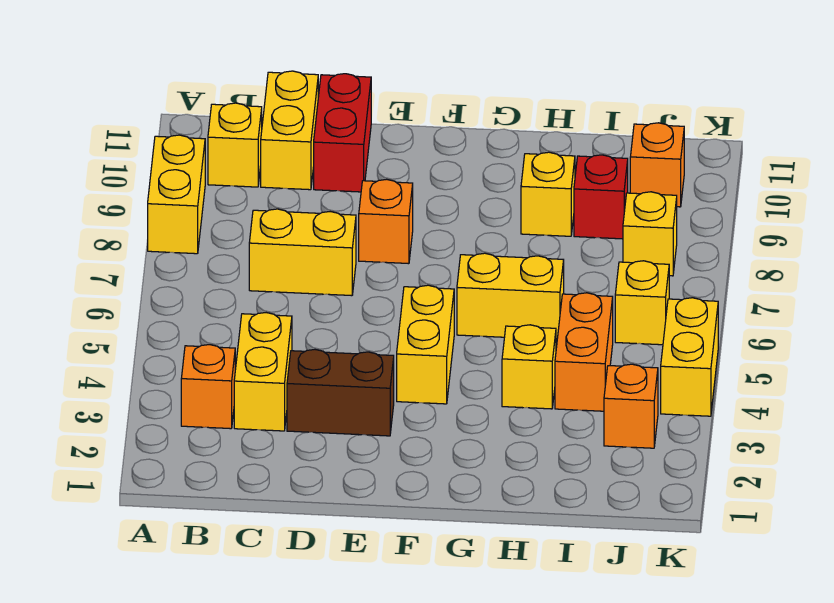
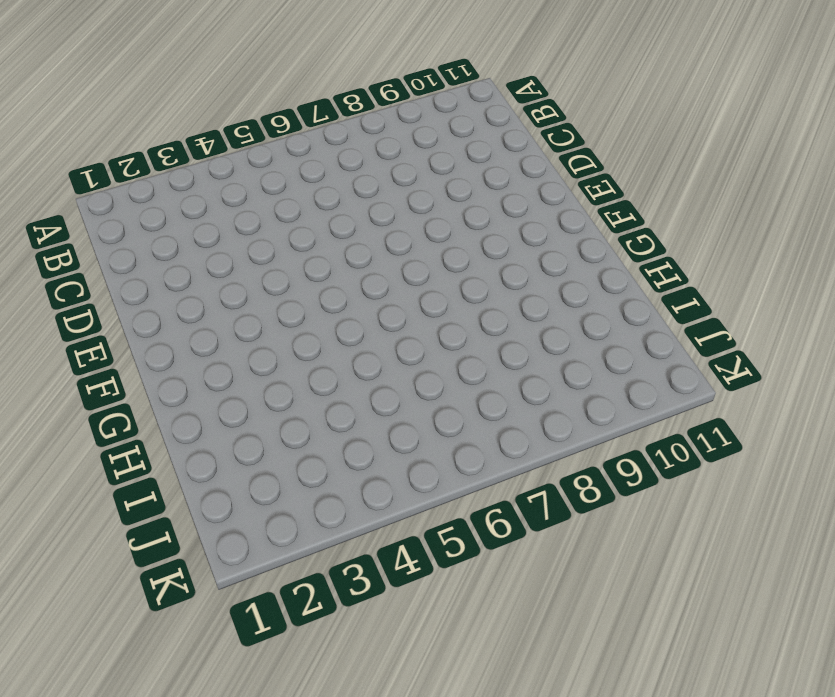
none -> yellow 1x2 brick [148,135,205,254]
none -> orange 1x1 brick [181,345,235,429]
none -> yellow 1x1 brick [208,103,262,187]

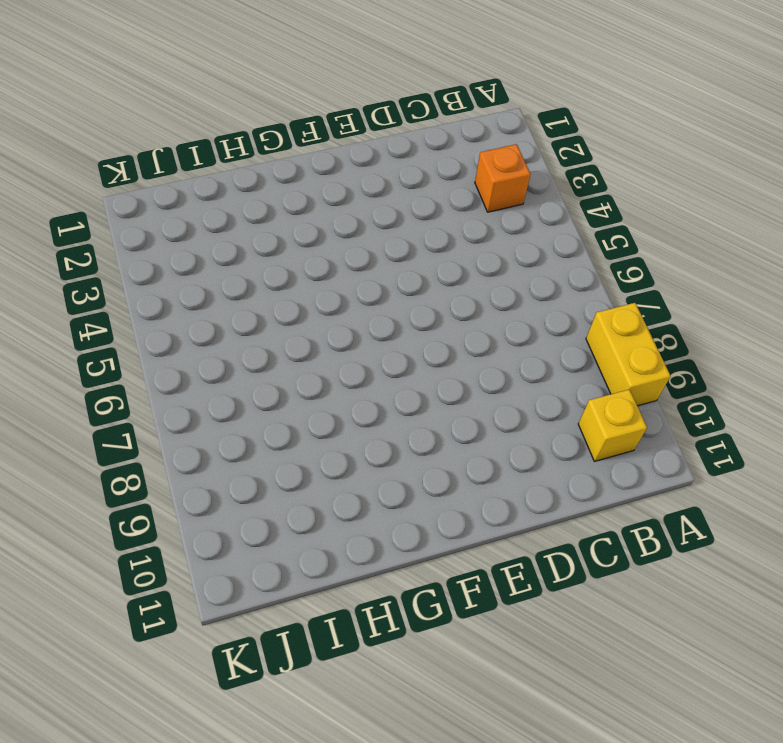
none -> yellow 1x2 brick [234,313,292,431]
none -> yellow 1x2 brick [249,209,356,296]
none -> yellow 1x2 brick [261,71,318,190]

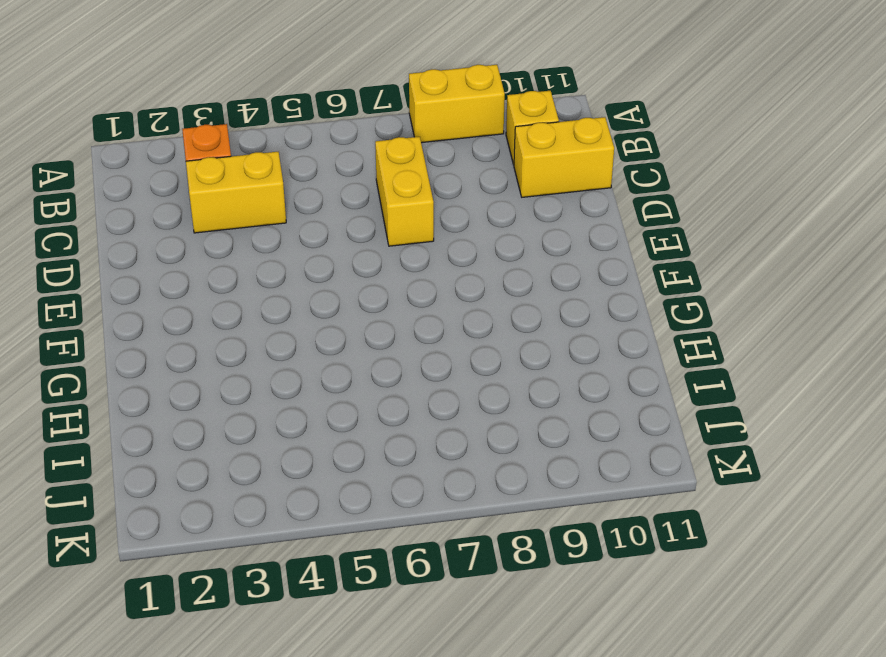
none -> brown 1x2 brick [287,350,394,436]
none -> red 1x2 brick [314,74,371,192]
none -> orange 1x1 brick [359,179,413,264]

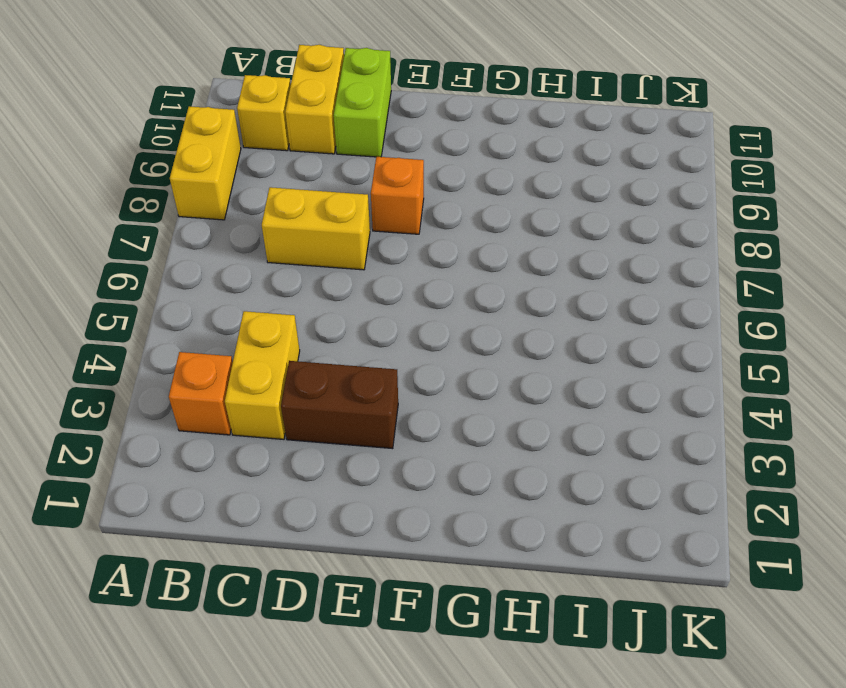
lime 1x2 brick [334,48,391,157] -> red 1x2 brick [314,74,371,192]
none -> yellow 1x2 brick [397,285,454,404]
none -> yellow 1x2 brick [457,253,564,340]
none -> yellow 1x1 brick [502,325,556,409]

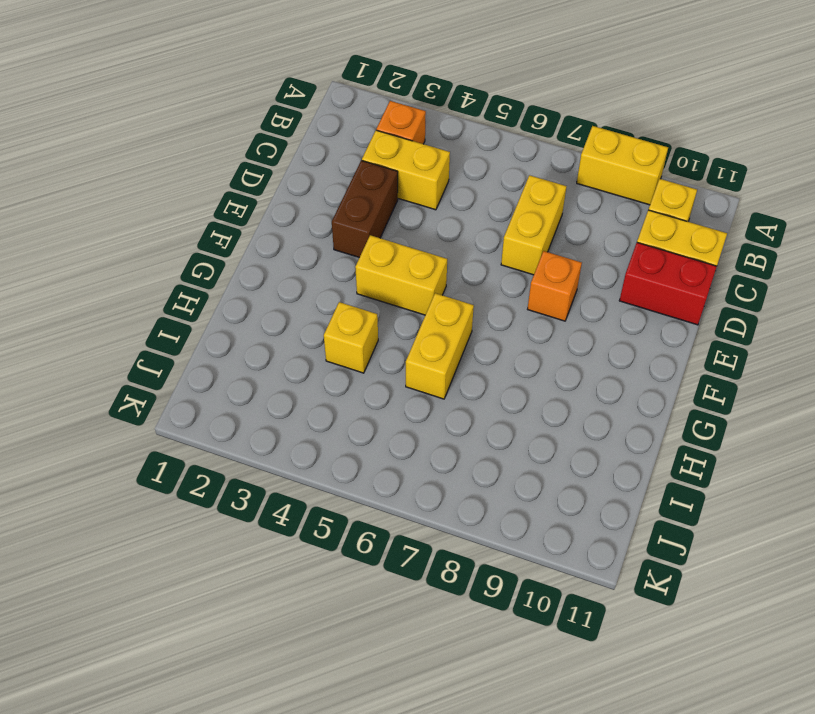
none -> yellow 1x1 brick [521,152,575,236]
none -> orange 1x2 brick [555,293,613,411]
none -> red 1x1 brick [574,155,628,239]

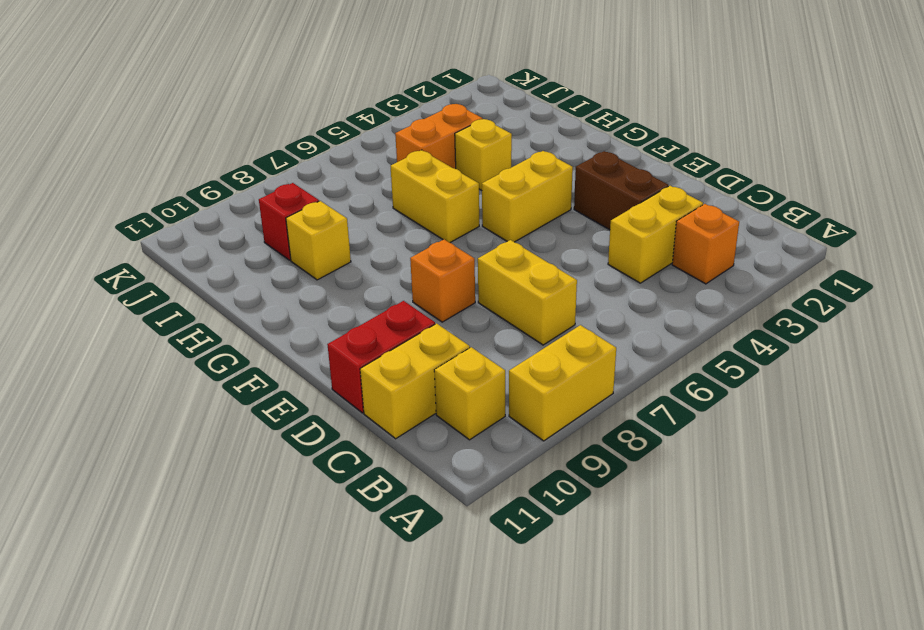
none -> orange 1x1 brick [604,364,658,448]
none -> yellow 1x1 brick [615,261,669,345]
none -> yellow 1x1 brick [623,192,677,276]

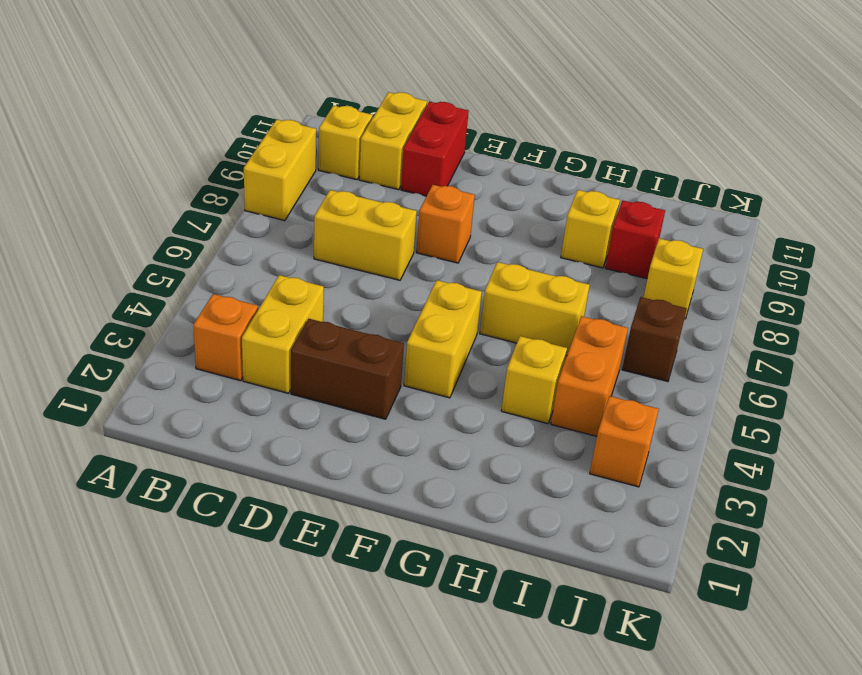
brown 1x1 brick [622,297,687,382] -> yellow 1x1 brick [615,261,669,345]
none -> orange 1x1 brick [630,123,684,207]
none -> yellow 1x2 brick [661,298,718,416]

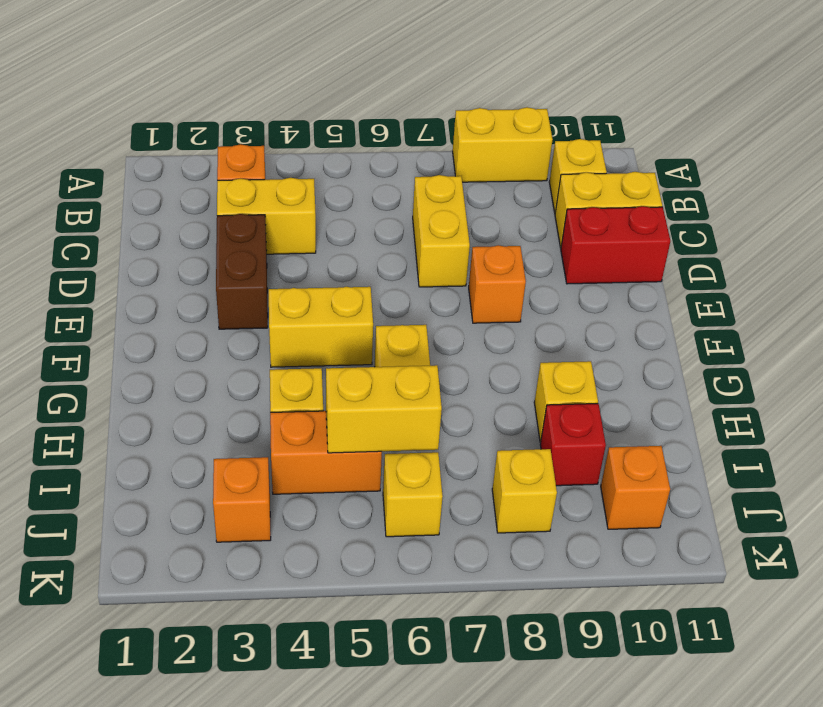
yellow 1x2 brick [326,365,442,453] -> yellow 1x2 brick moved to [661,298,718,416]

